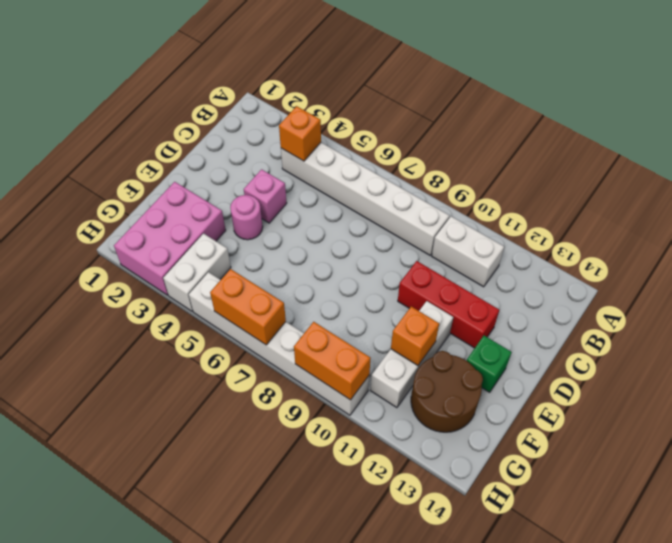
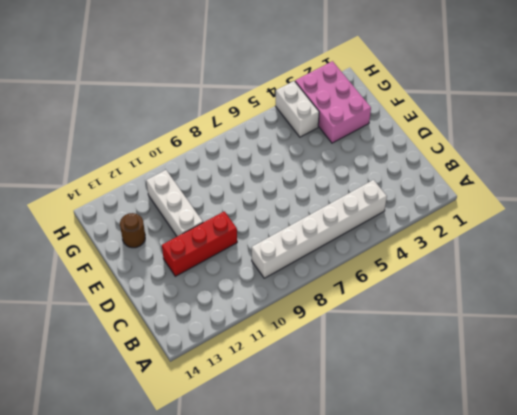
brown 1x1 round brick [120,213,145,248] -> brown 2x2 round brick [411,351,483,432]
none -> white 1x2 brick [432,216,504,287]
none -> pink 1x1 brick [244,169,287,223]
none -> pink 1x1 round brick [230,195,263,240]

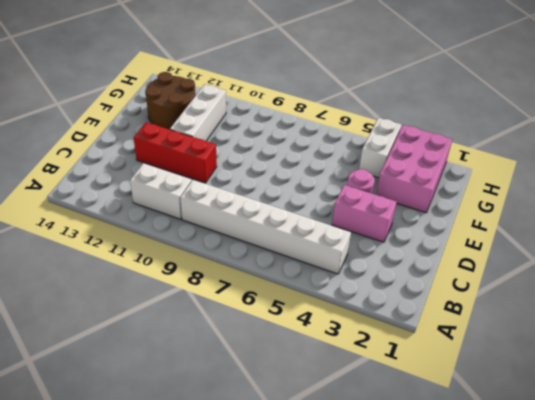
pink 1x2 brick [332,185,397,242] -> pink 1x1 brick [244,169,287,223]
none -> green 1x1 brick [467,336,512,392]
none -> white 1x6 brick [189,272,369,415]
none -> orange 1x1 brick [279,106,321,161]

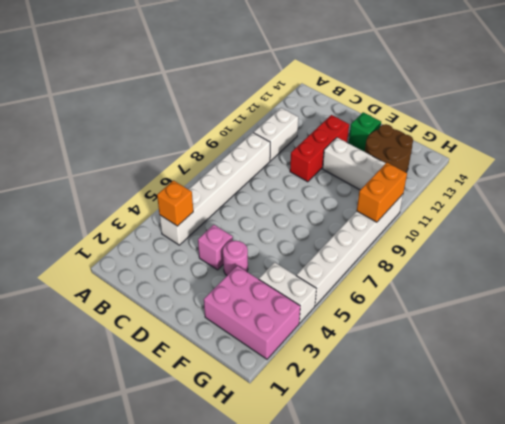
none -> orange 1x1 brick [391,307,439,365]
none -> orange 1x2 brick [210,269,286,345]

